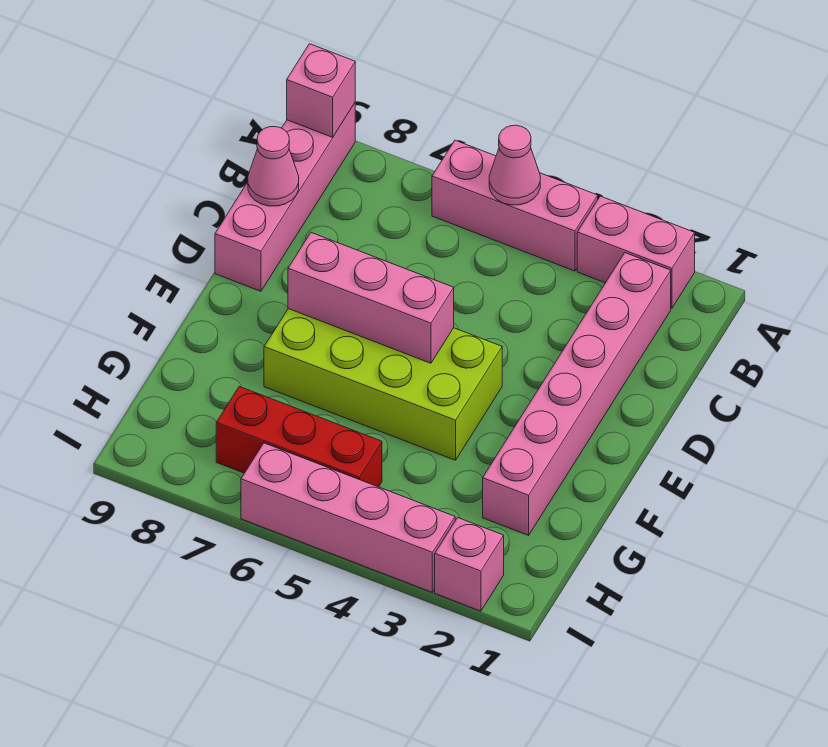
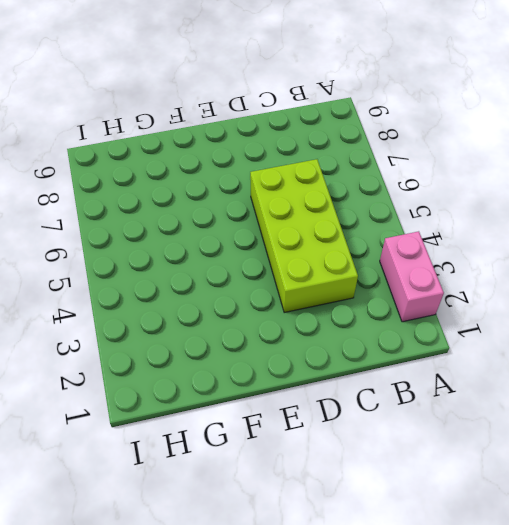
lime 2x4 brick [250,159,358,313] -> lime 2x4 brick moved to [264,309,502,460]
none -> pink 1x3 brick [432,140,598,271]
none -> pink 1x4 brick [215,103,355,291]
none -> pink 1x6 brick [483,253,671,535]

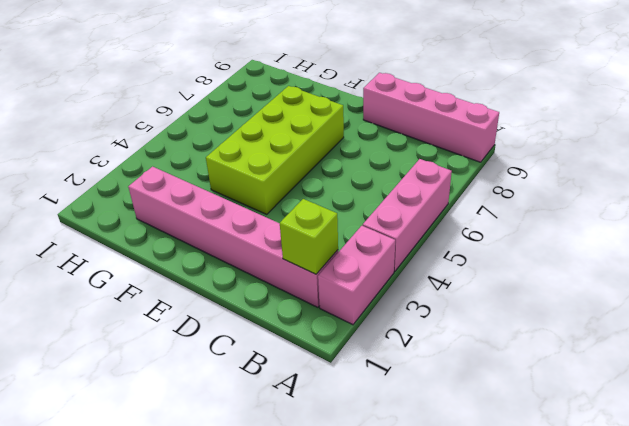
lime 1x1 brick [280,199,338,274] -> none
none -> red 1x3 brick [216,386,382,487]
none -> pink 1x1 brick [435,518,504,611]
none -> pink 1x4 brick [241,443,455,592]

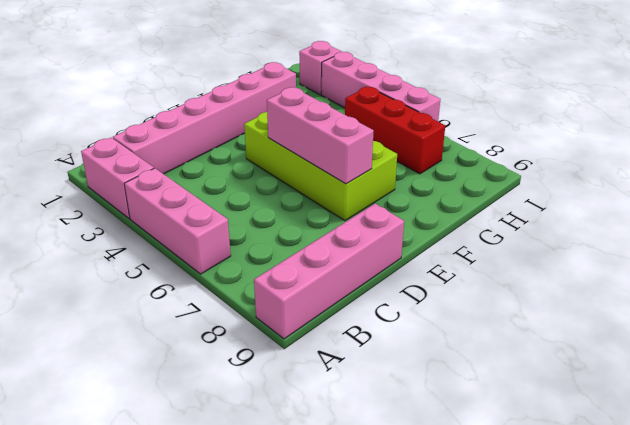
none -> pink 1x1 cone [489,125,540,205]
none -> pink 1x1 brick [287,44,355,137]
none -> pink 1x1 cone [248,126,299,206]

